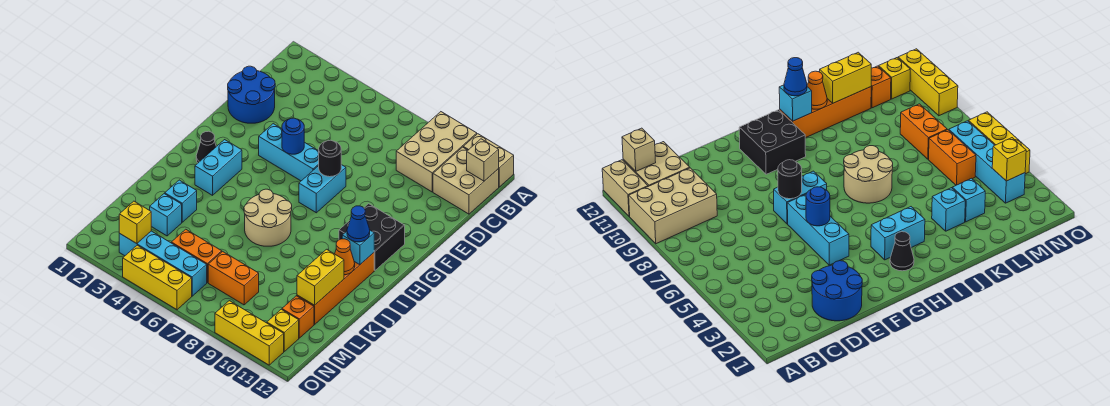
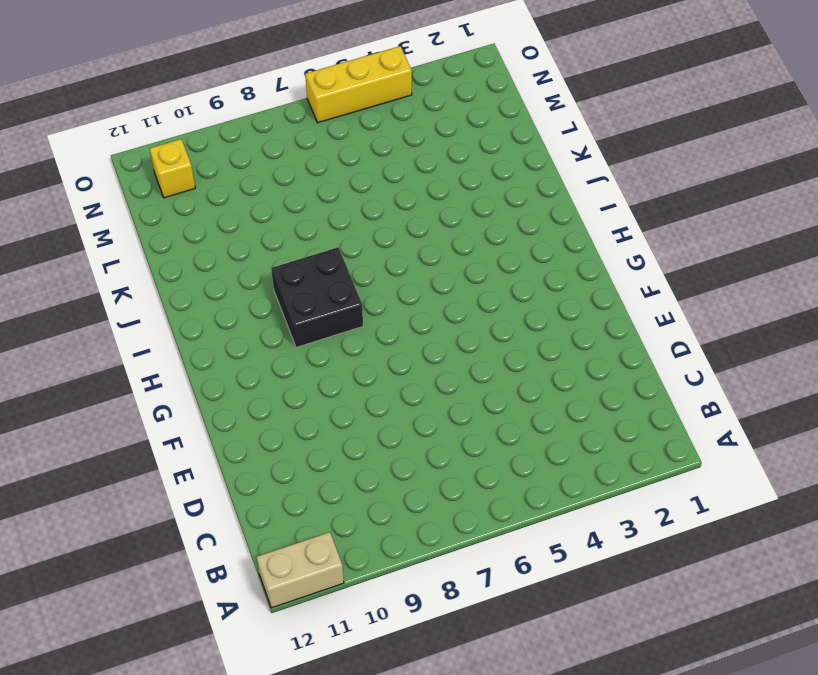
black 2x2 brick [271,247,363,347] -> black 2x2 brick moved to [339,204,405,270]
none -> tan 2x3 brick [396,112,477,192]
none -> tan 2x2 brick [433,147,499,214]
none -> blue 2x2 round brick [228,66,275,123]

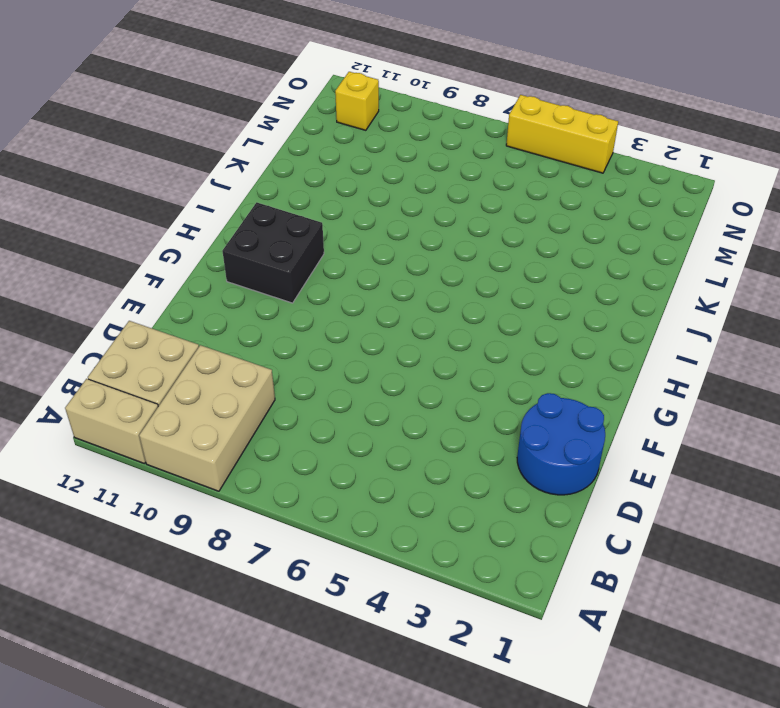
none -> cyan 1x3 brick [259,124,319,181]
none -> cyan 1x2 brick [299,165,346,213]
none -> black 1x1 cone [196,131,216,163]

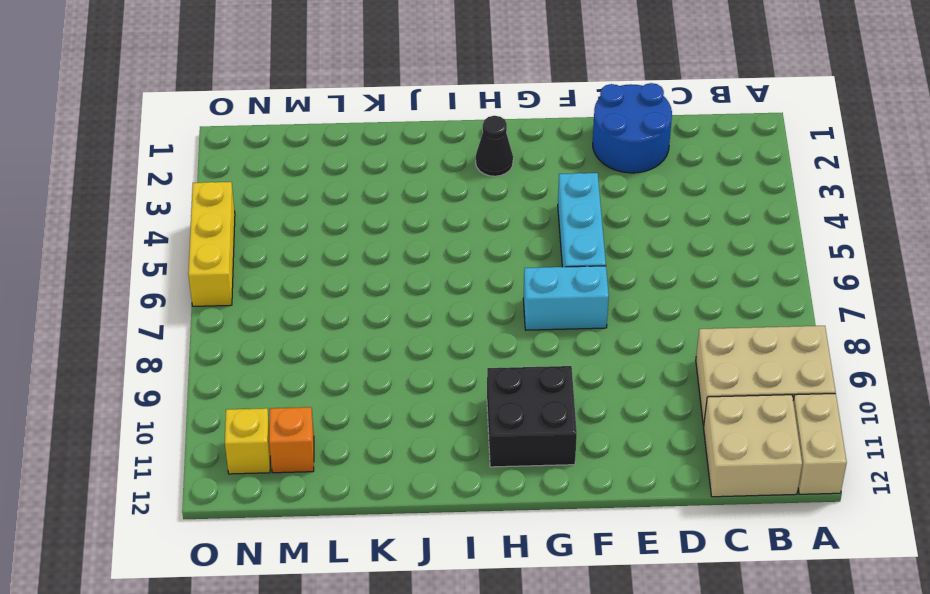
none -> cyan 1x2 brick [195,140,242,195]
none -> tan 2x2 round brick [244,189,292,246]
none -> orange 1x4 brick [297,253,374,325]

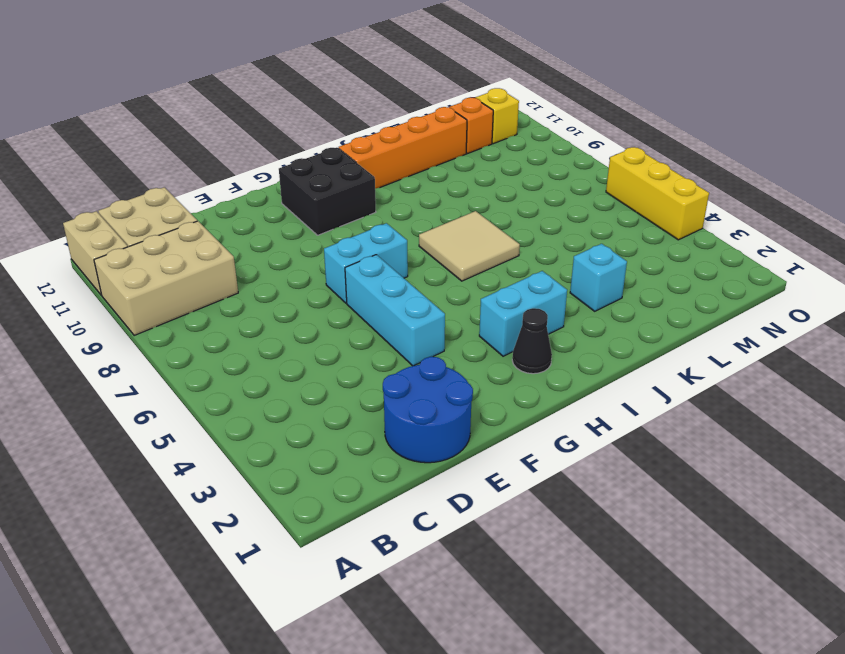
tan 2x2 tile [419,211,520,281] -> tan 2x2 round brick [244,189,292,246]
none -> cyan 1x1 brick [150,194,182,236]
none -> orange 1x2 brick [171,229,222,282]
none -> orange 1x2 brick [208,251,259,305]

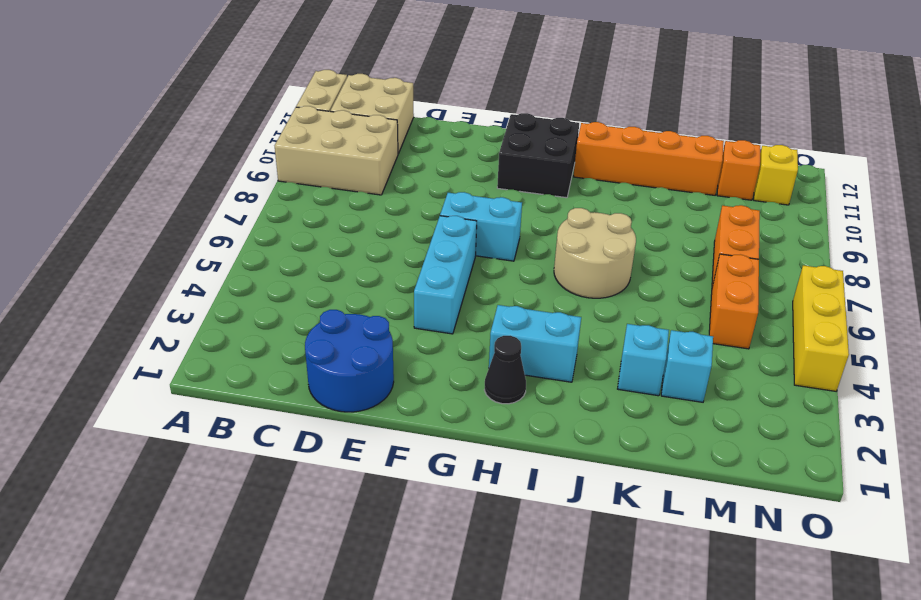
none -> cyan 1x4 brick [119,231,207,296]
none -> yellow 1x3 brick [215,301,284,365]
none -> tan 1x1 brick [467,139,499,181]

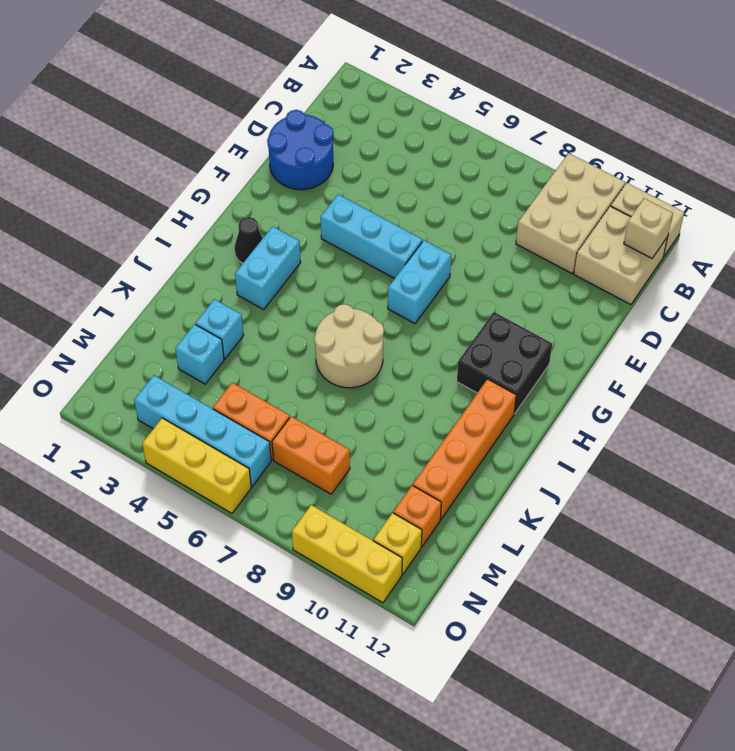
none -> blue 1x1 round brick [282,118,304,154]
none -> black 1x1 round brick [319,140,341,177]
none -> cyan 1x1 brick [342,230,374,265]

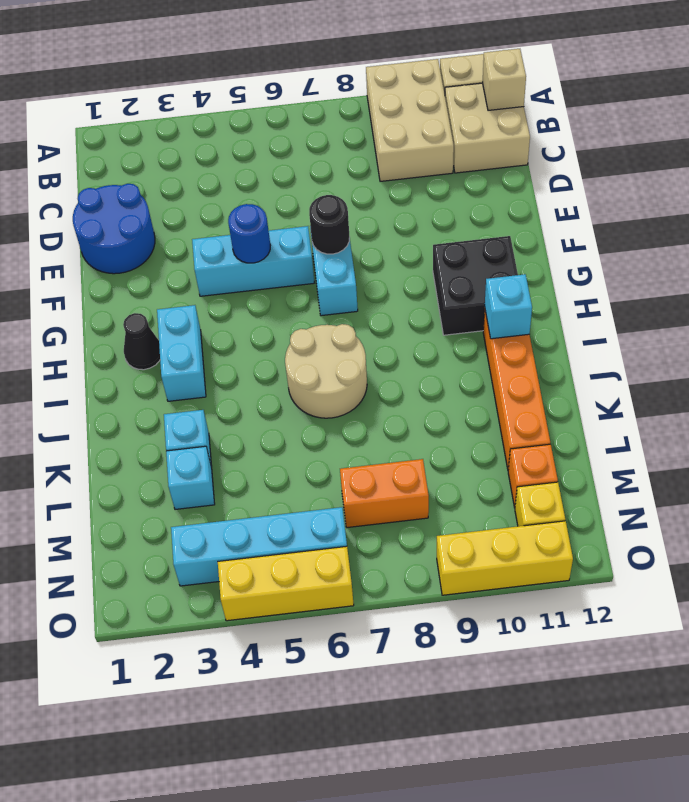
none -> orange 1x2 brick [171,229,222,282]
none -> orange 1x1 cone [335,239,355,275]
none -> yellow 1x2 brick [297,249,344,305]

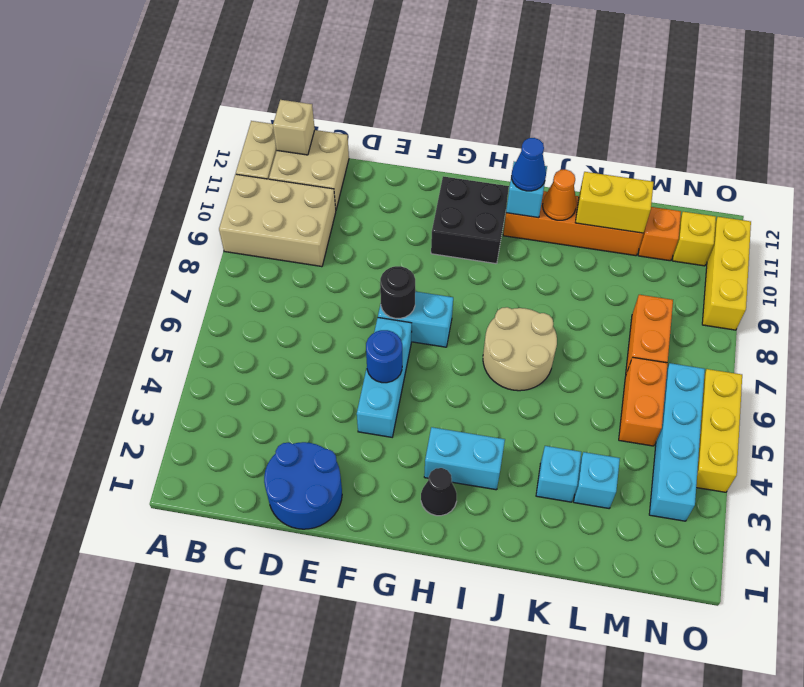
none -> yellow 1x1 brick [119,201,151,244]

